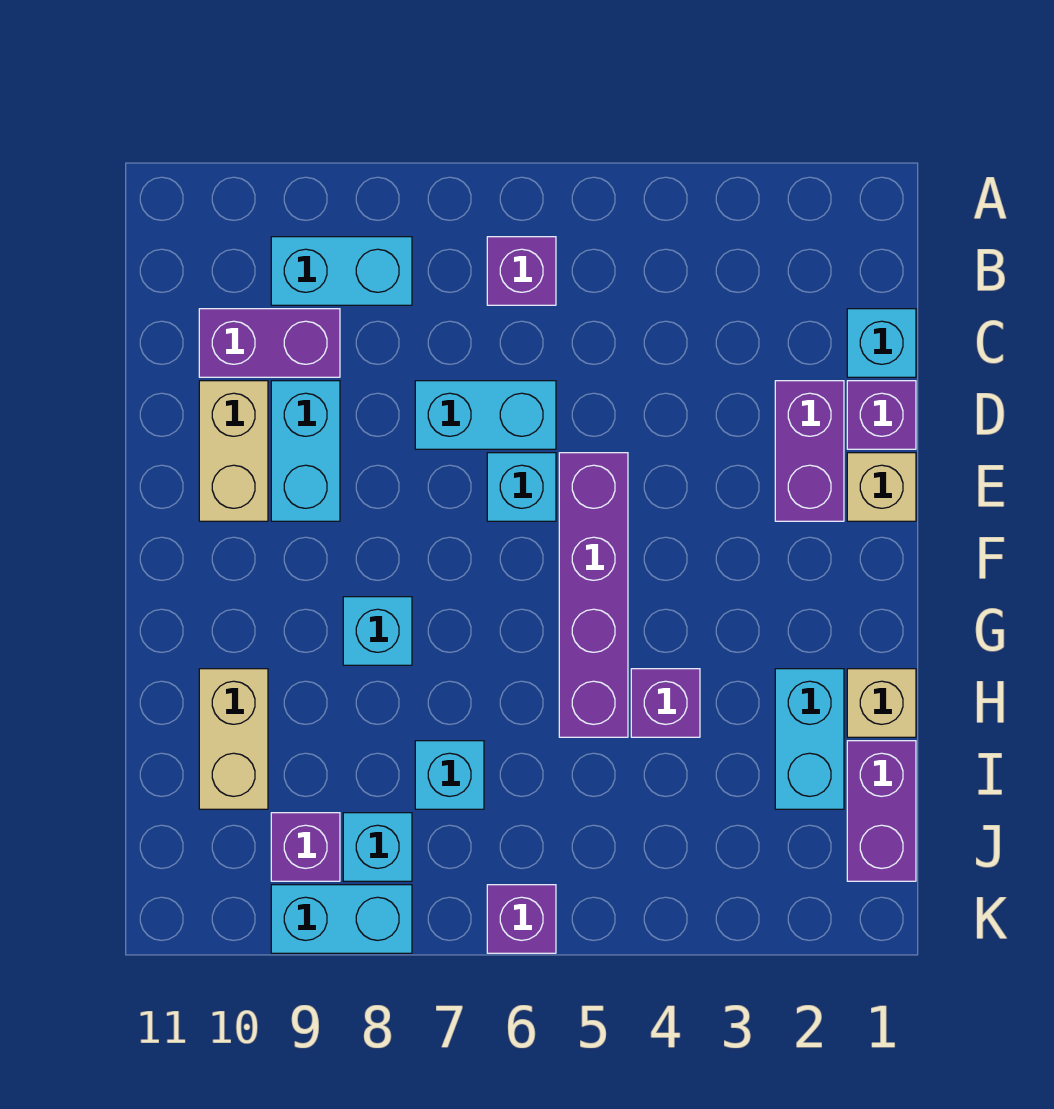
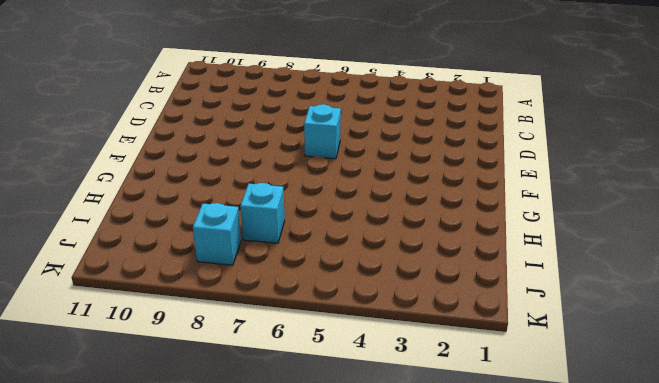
none -> purple 1x1 brick [487,237,556,305]
none -> cyan 1x2 brick [271,237,412,305]
none -> cyan 1x1 brick [847,309,916,377]

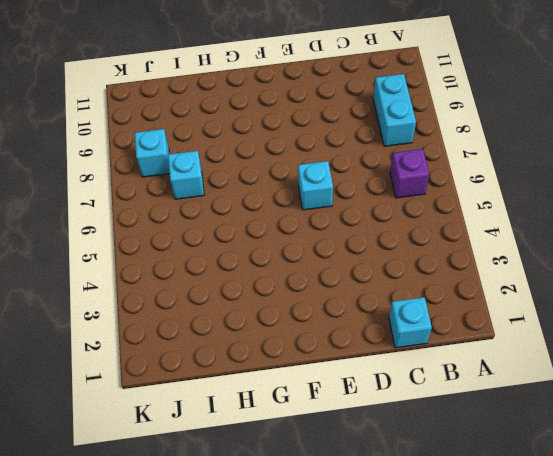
none -> purple 1x2 brick [199,309,340,377]
none -> purple 1x1 brick [847,381,916,449]
none -> purple 1x2 brick [775,381,844,521]

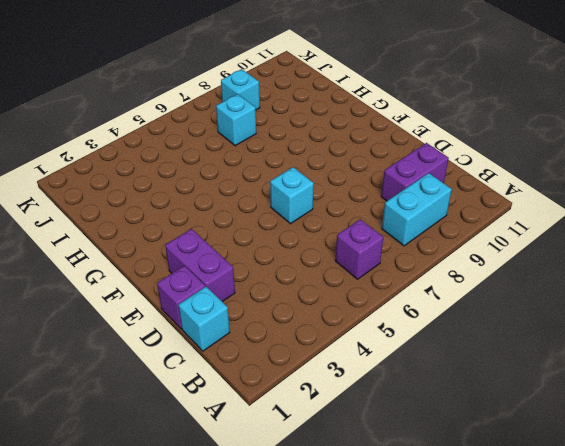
none -> cyan 1x2 brick [415,381,556,449]
none -> cyan 1x2 brick [271,381,340,521]
none -> tan 1x2 brick [199,381,268,521]

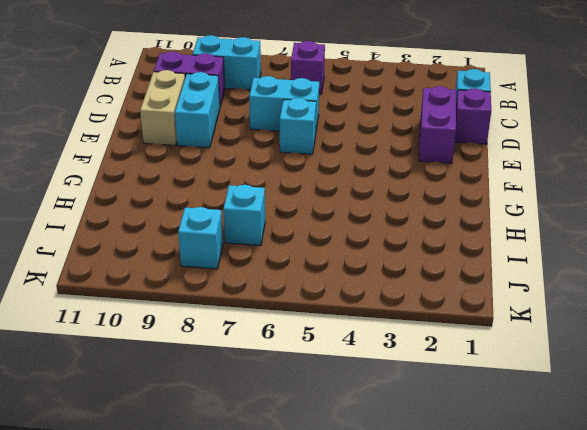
none -> tan 1x1 brick [847,453,916,521]
none -> purple 1x4 brick [559,453,628,737]
none -> cyan 1x1 brick [343,597,412,665]

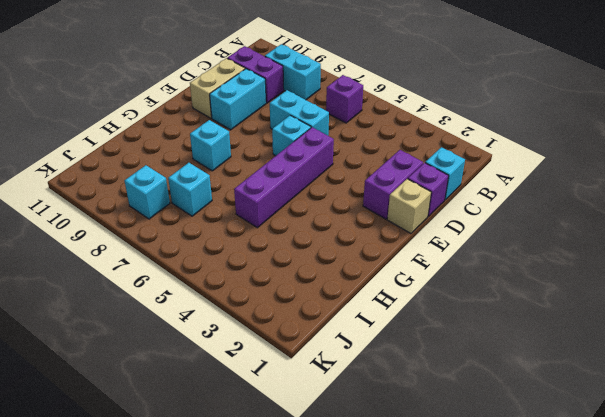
none -> tan 1x1 brick [847,669,916,737]
none -> cyan 1x2 brick [775,669,844,809]
none -> purple 1x1 brick [631,669,700,737]

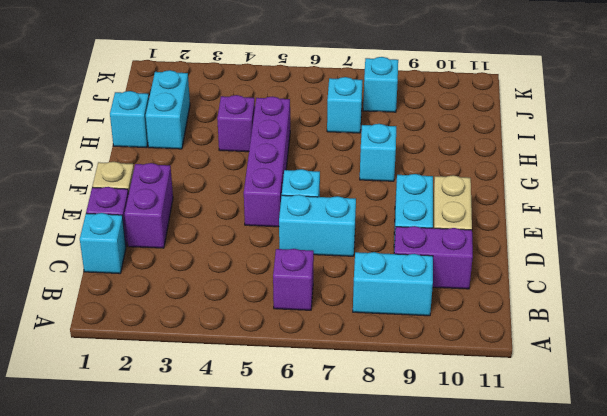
cyan 1x1 brick [110,91,149,148] -> tan 1x1 brick [847,669,916,737]
none -> tan 1x2 brick [199,669,268,809]
none -> purple 1x2 brick [847,741,916,881]
none -> purple 1x1 brick [271,813,340,881]

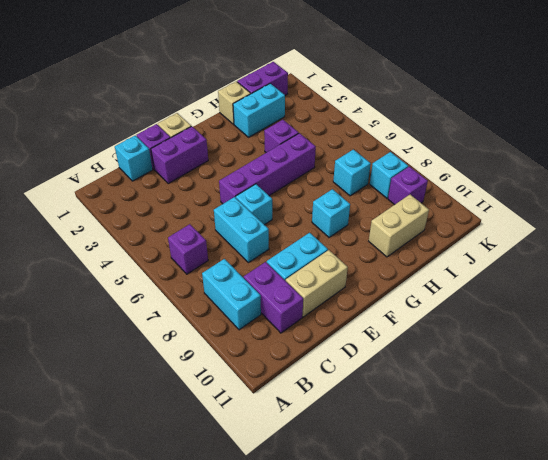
none -> purple 1x1 brick [487,885,556,953]
none -> cyan 1x2 brick [271,885,412,953]

